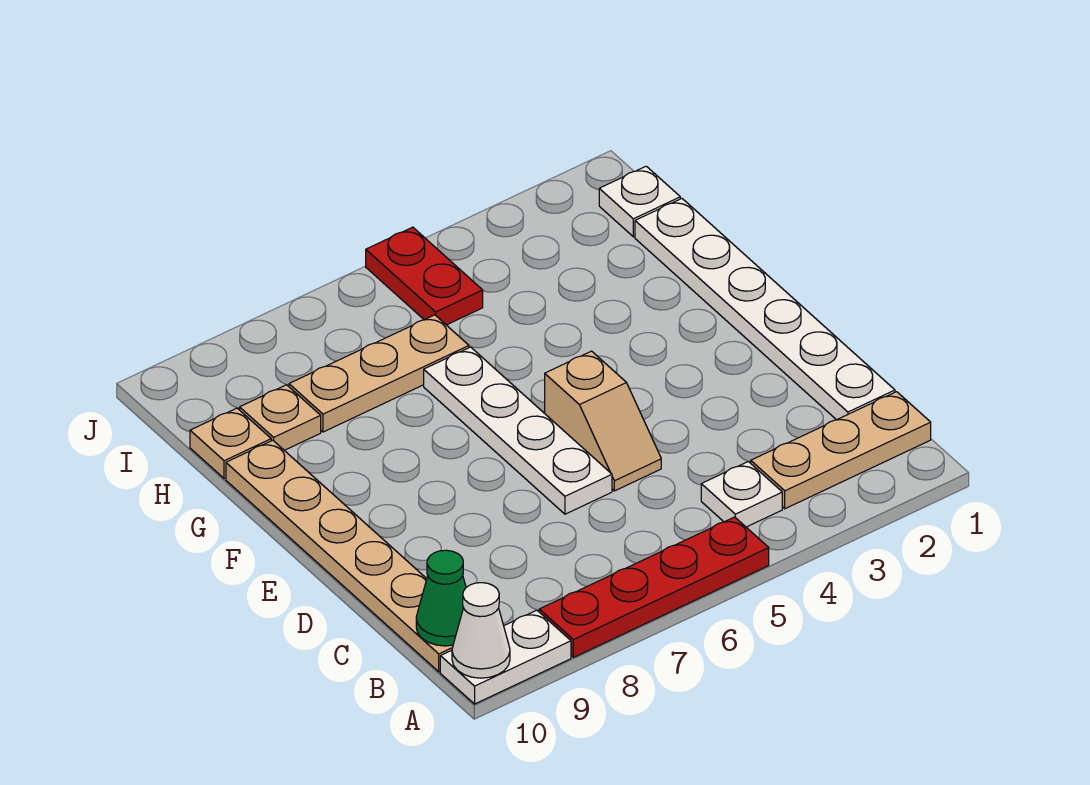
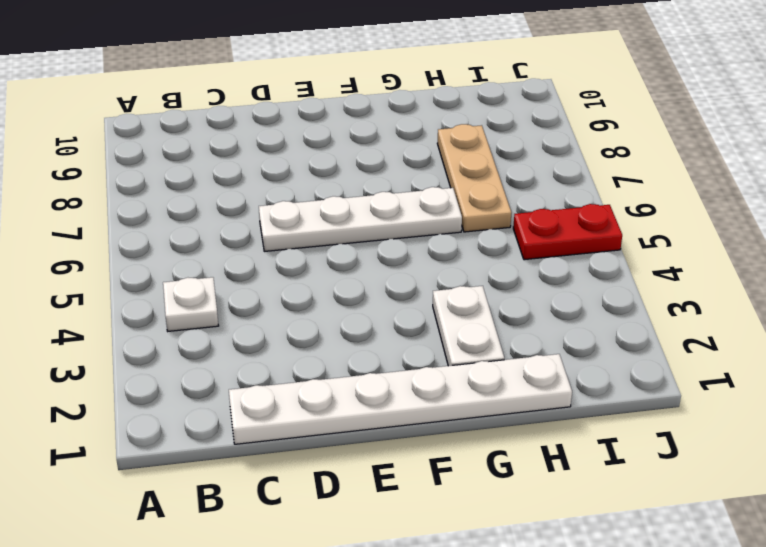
white 1x2 plate [433,286,504,366] -> white 1x2 plate moved to [440,610,571,704]
none -> red 1x4 plate [539,517,769,657]
none -> tan 1x3 plate [751,392,931,509]
none -> tan 1x6 plate [226,440,453,672]

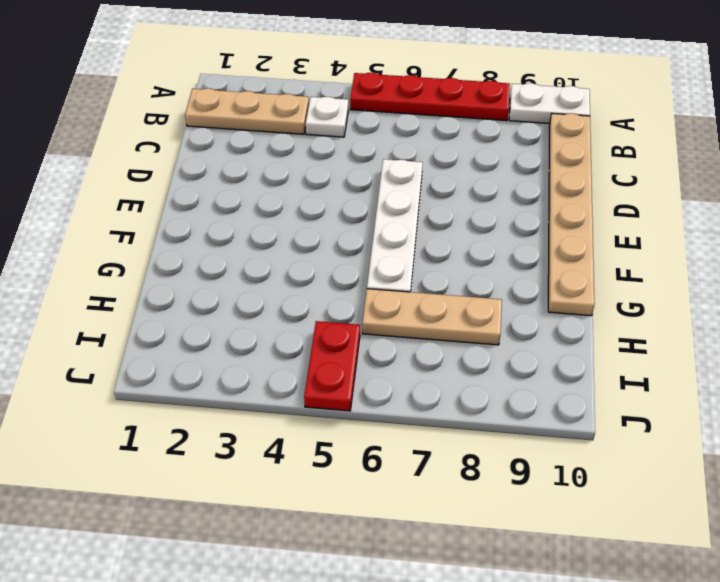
none -> white 1x6 plate [635,199,895,420]
none -> tan 1x2 slope [545,351,661,491]
none -> tan 1x1 plate [240,385,321,450]

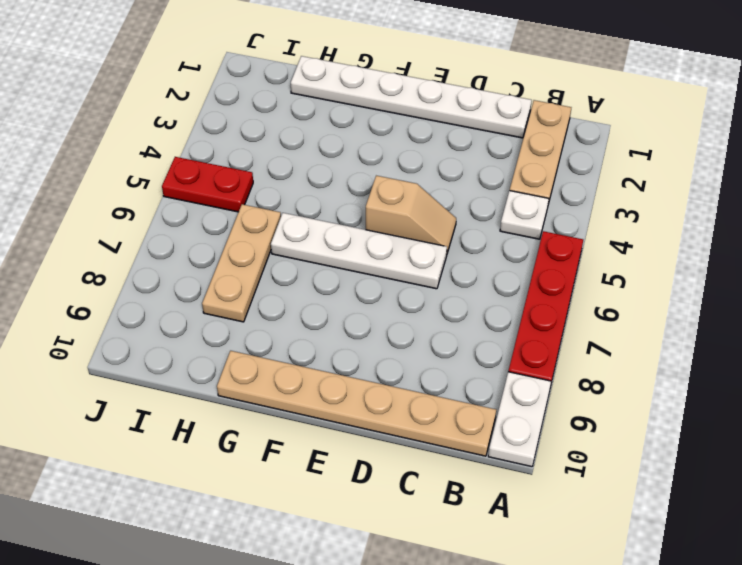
none -> tan 1x1 plate [240,385,321,450]
none -> tan 1x1 plate [190,408,271,479]
none -> white 1x1 plate [599,166,680,237]

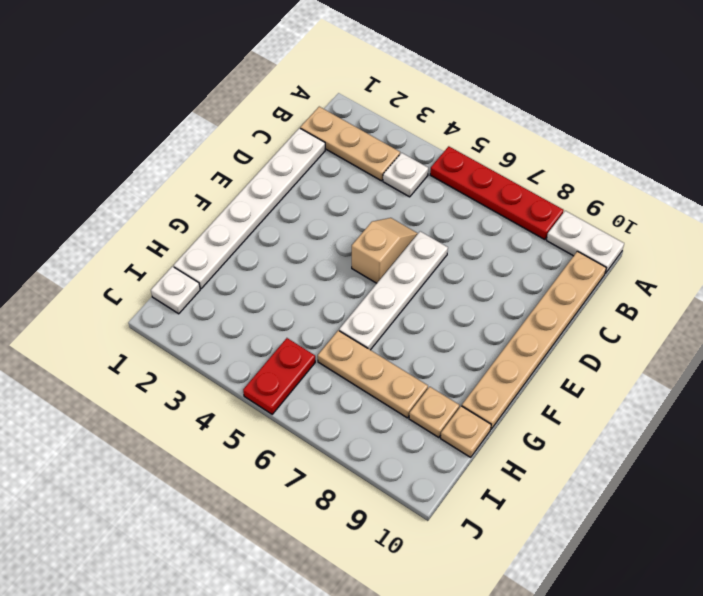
none -> white 1x1 cone [452,583,510,678]
none -> green 1x1 cone [416,550,466,646]

